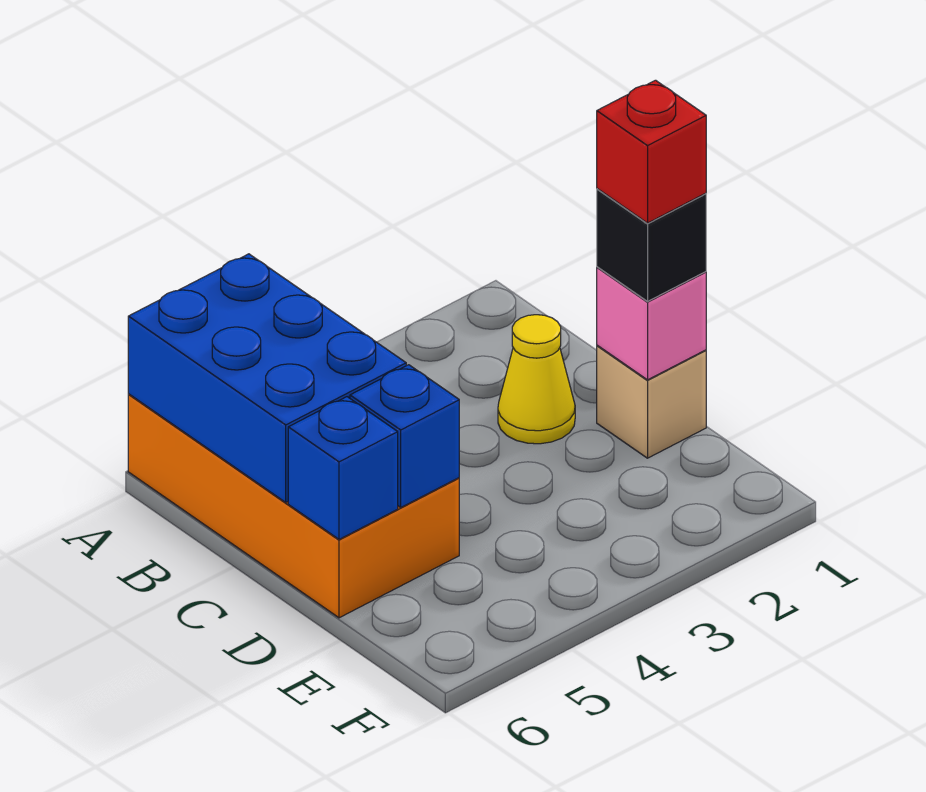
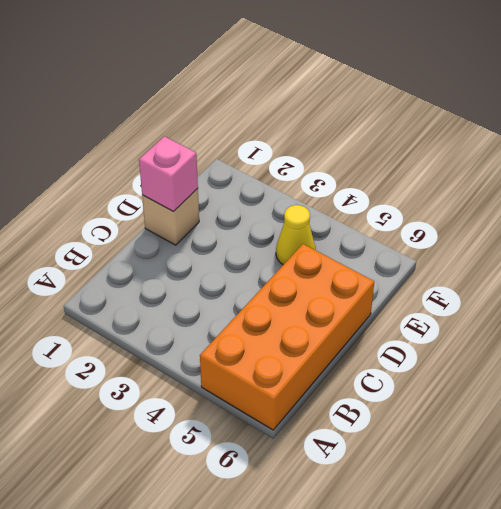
yellow 1x1 cone [276,205,316,265] -> yellow 1x1 cone moved to [498,315,575,444]
none -> blue 2x3 brick [128,254,406,502]
none -> blue 1x1 brick [350,365,459,507]

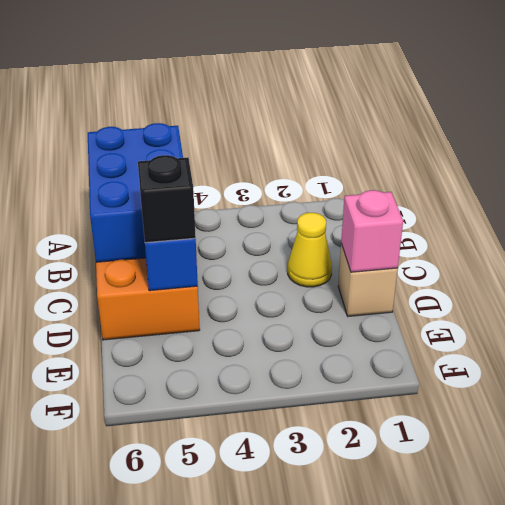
black 1x1 brick [138,155,196,243] -> black 1x1 brick moved to [597,189,706,301]
none -> blue 1x1 brick [288,397,398,539]
none -> red 1x1 brick [597,80,706,223]

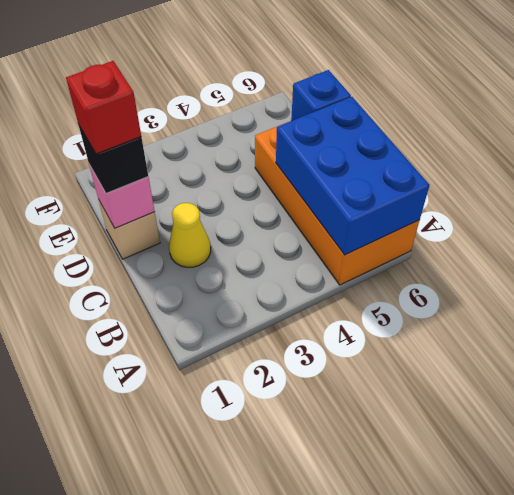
none -> blue 1x1 brick [350,365,459,507]

